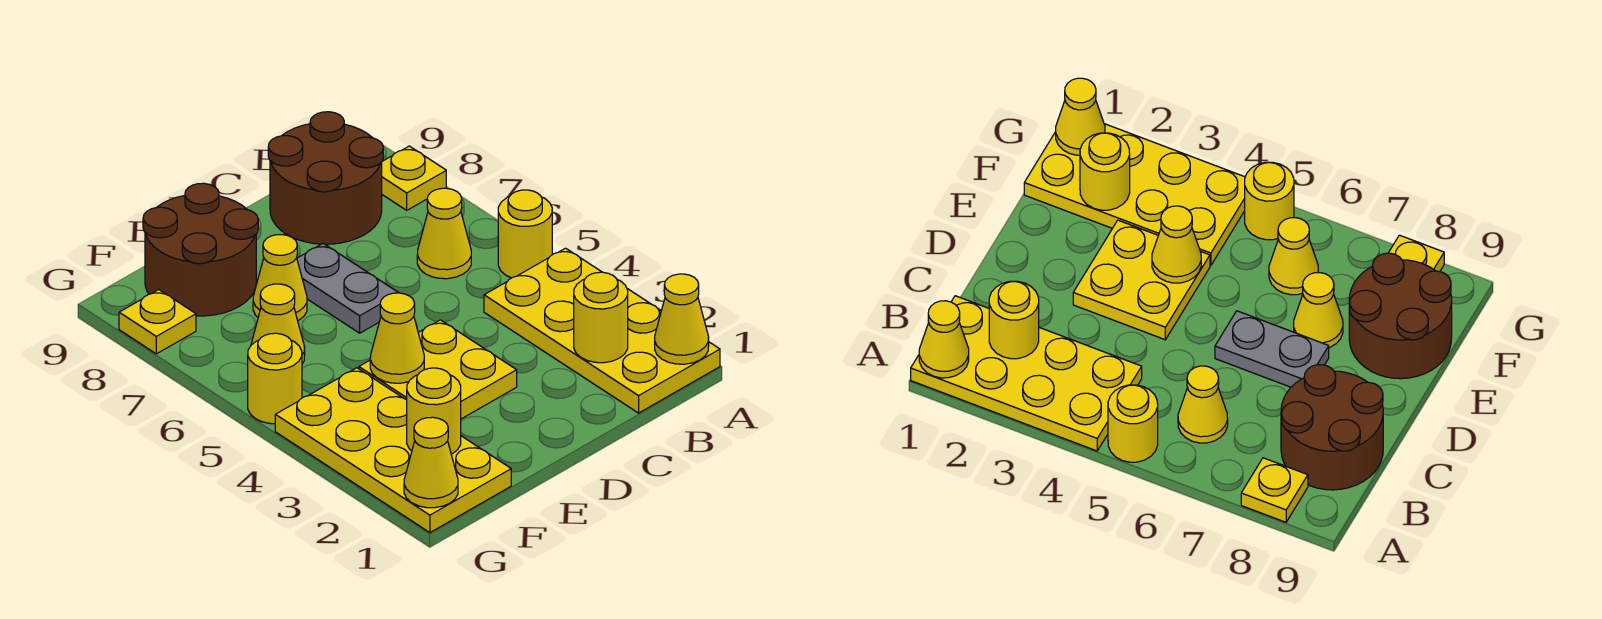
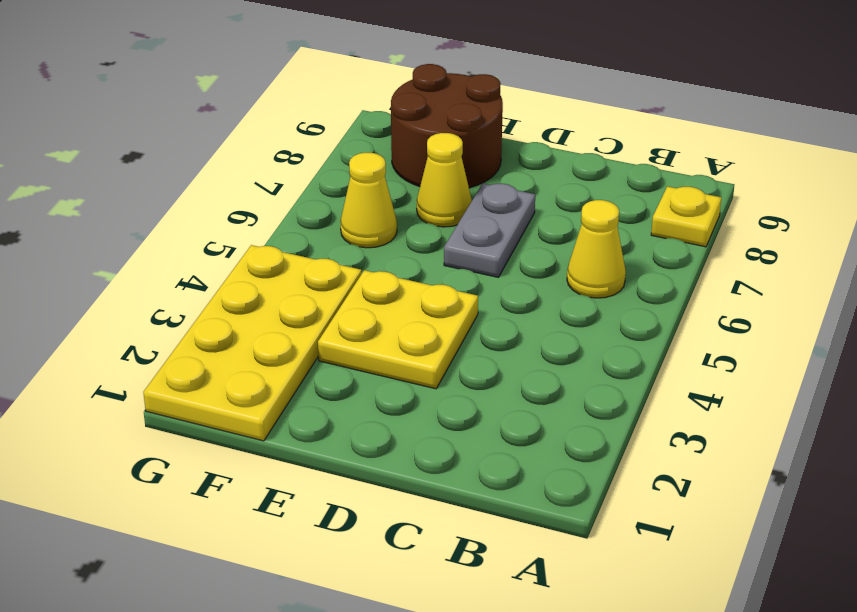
none -> yellow 2x4 plate [484,248,720,413]
none -> yellow 1x1 round brick [498,190,552,278]
none -> brown 2x2 round brick [268,112,383,244]

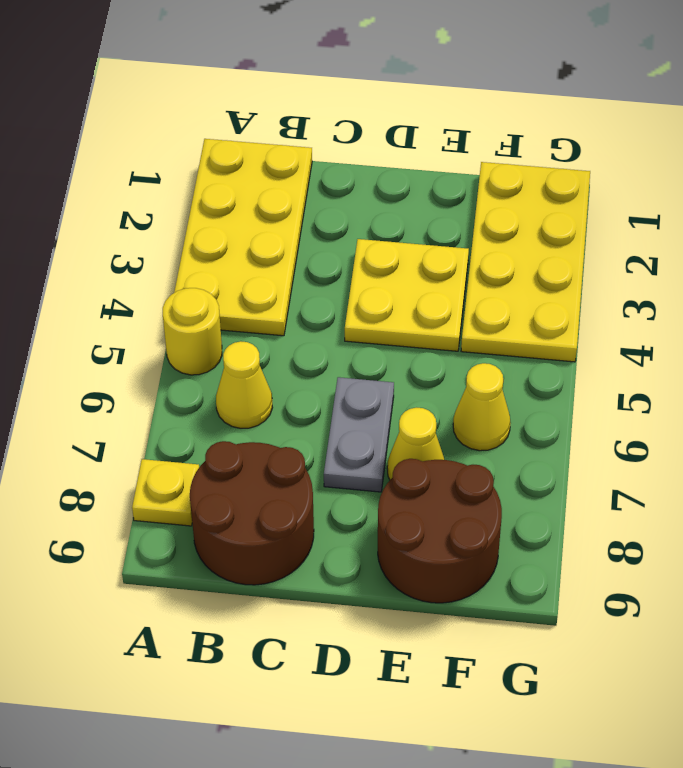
none -> yellow 1x1 round brick [248,333,302,424]
none -> yellow 1x1 plate [119,290,196,354]
none -> yellow 1x1 cone [655,274,709,364]

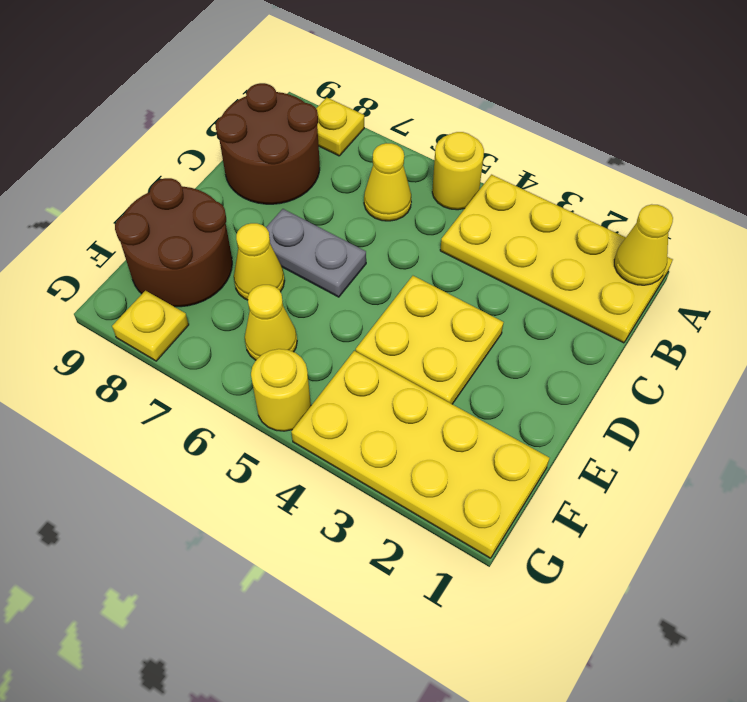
none -> yellow 1x1 round brick [574,272,628,363]
none -> yellow 1x1 cone [370,293,424,383]
none -> yellow 1x1 round brick [407,368,461,454]

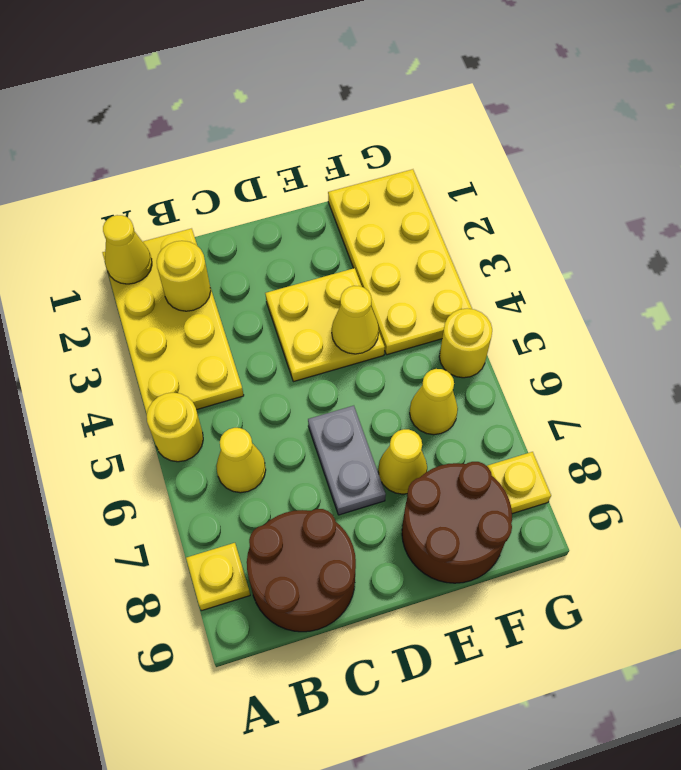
none -> yellow 1x1 round brick [407,368,461,454]
none -> yellow 1x1 cone [404,417,458,508]

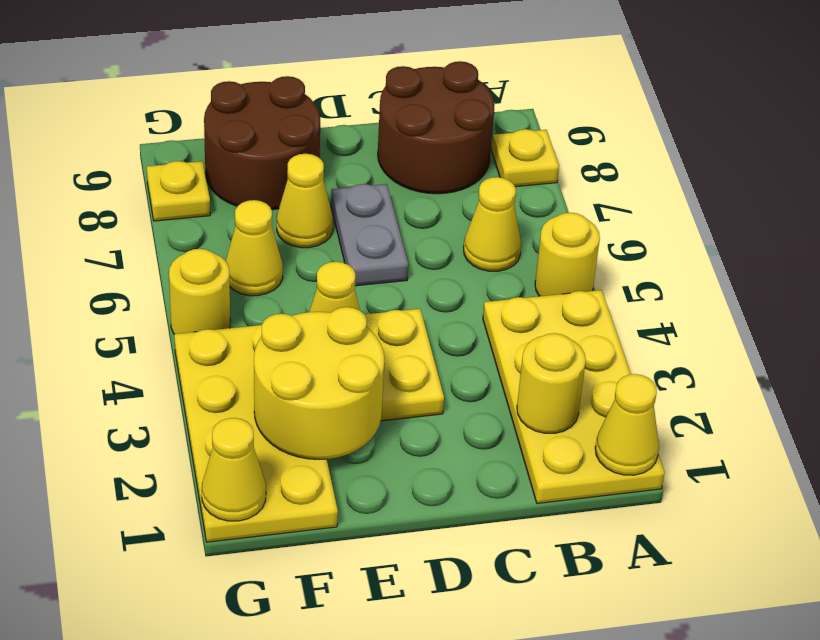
yellow 2x2 round brick [254,307,384,459] -> yellow 1x1 round brick [407,368,461,454]

